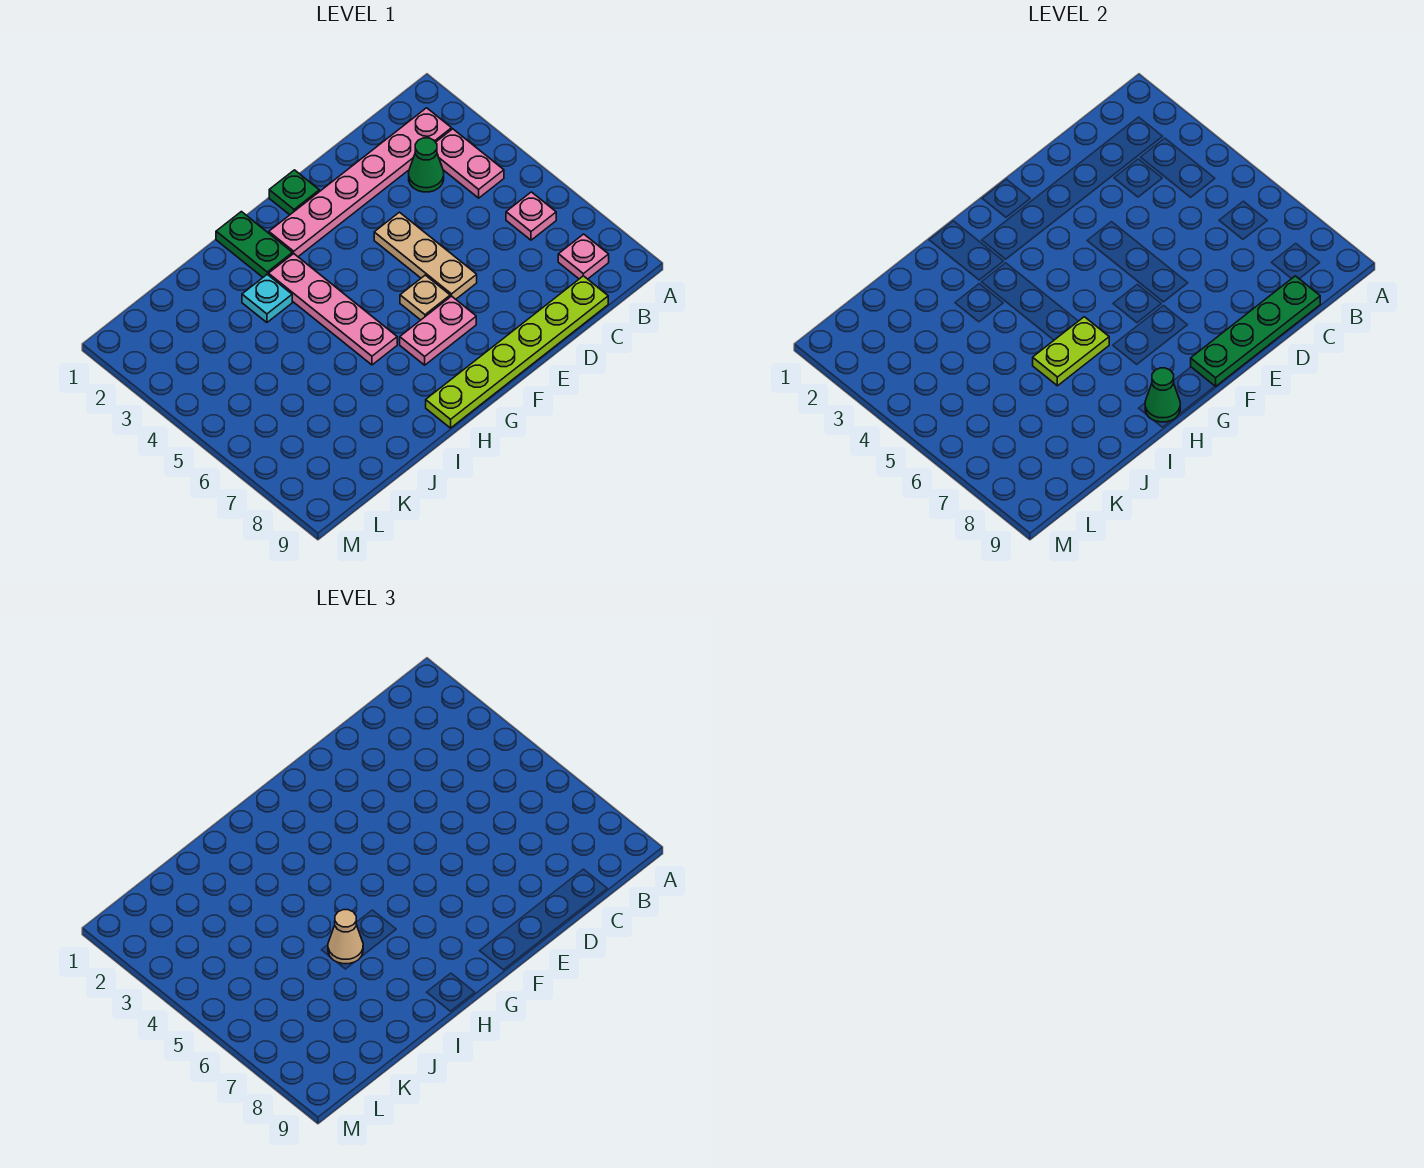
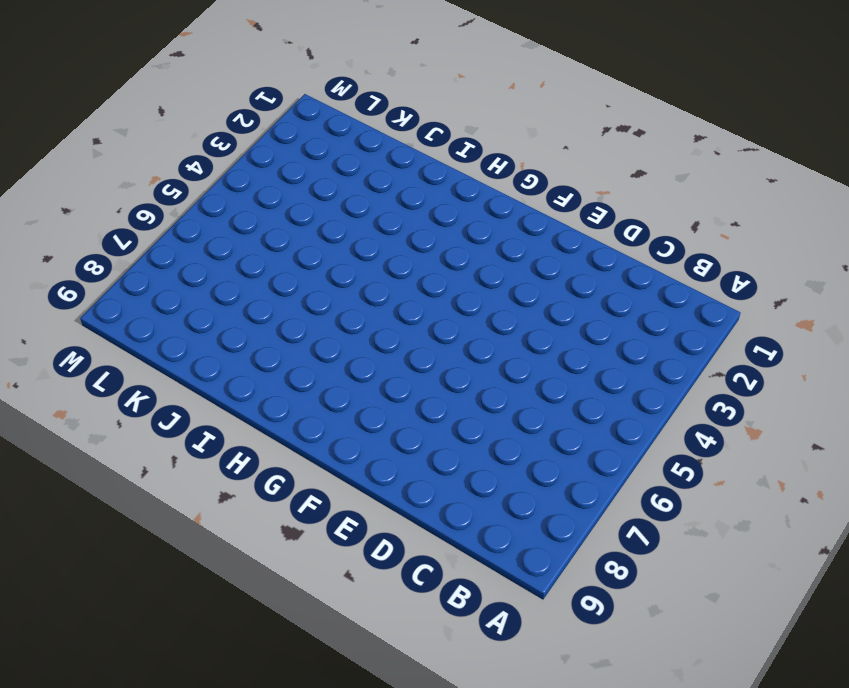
none -> pink 1x6 plate [269,108,452,257]
none -> pink 1x2 plate [436,129,504,198]
none -> pink 1x1 plate [506,192,556,240]

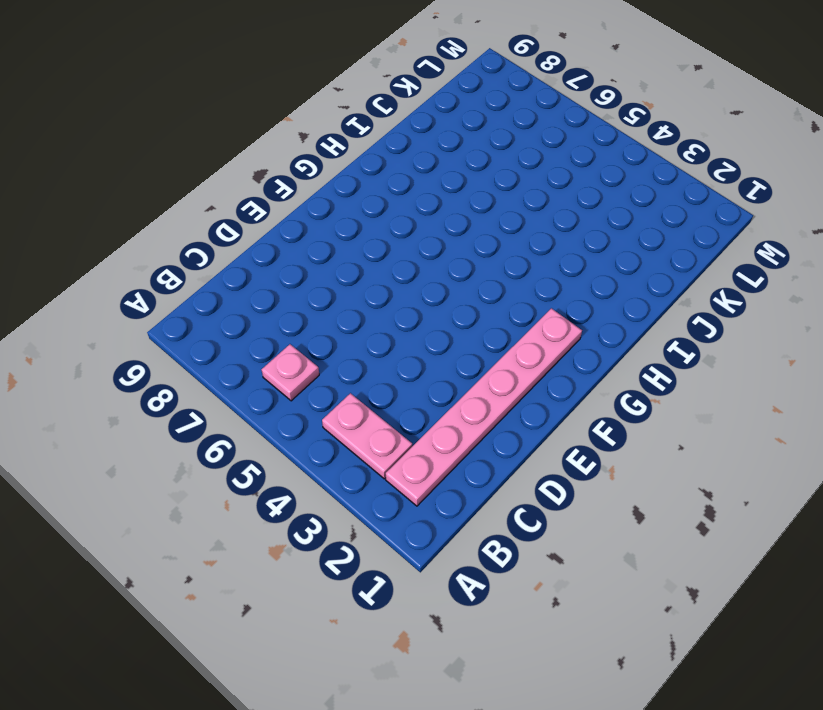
none -> pink 1x1 plate [558,234,609,279]
none -> green 1x1 cone [409,138,444,192]
none -> lime 1x6 plate [426,276,608,428]

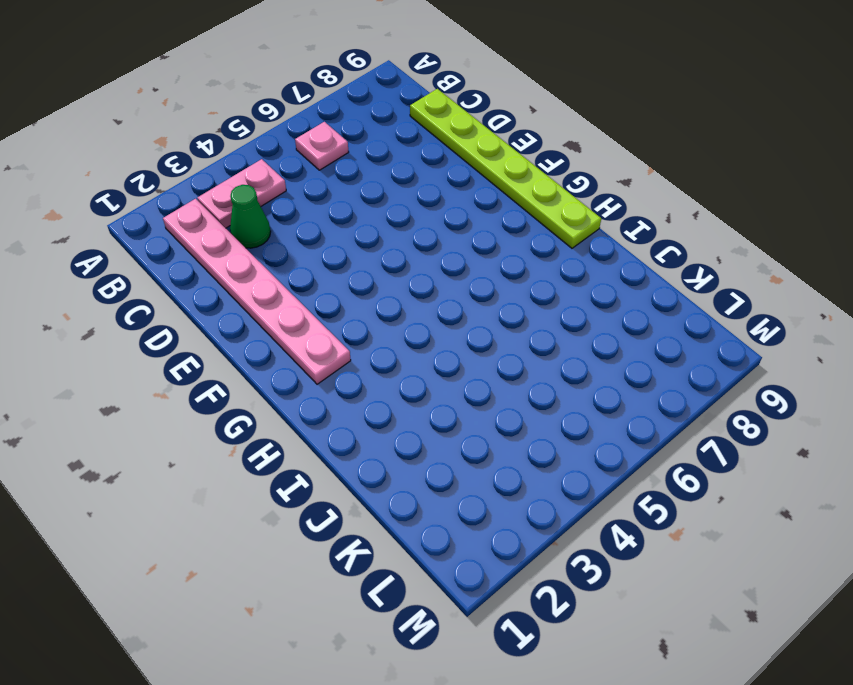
none -> pink 1x1 plate [558,234,609,279]
none -> tan 1x3 plate [374,212,477,299]
none -> green 1x1 plate [269,170,319,215]

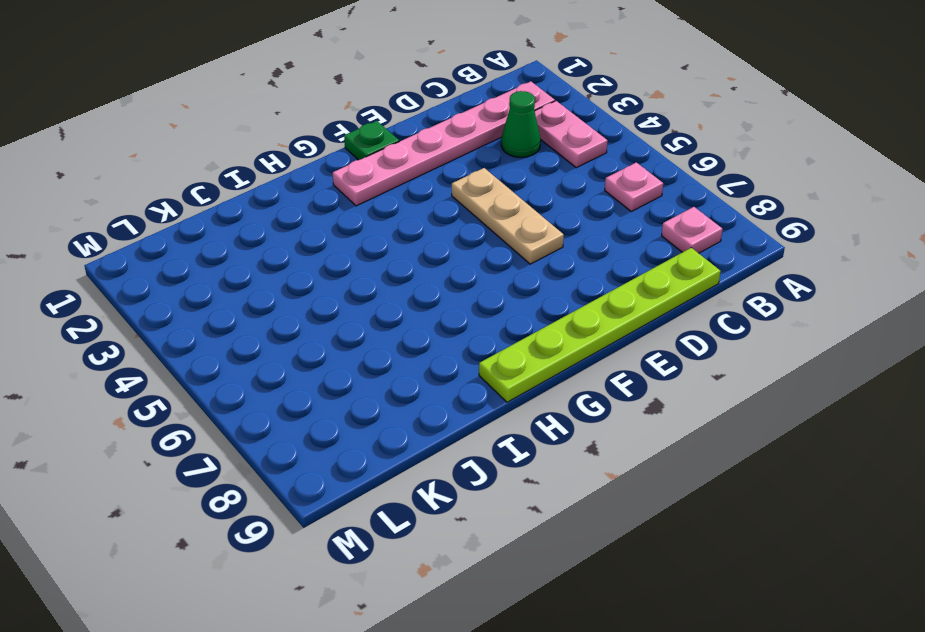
none -> tan 1x1 plate [400,275,450,320]
none -> pink 1x2 plate [400,296,476,365]
none -> green 1x2 plate [216,212,293,277]

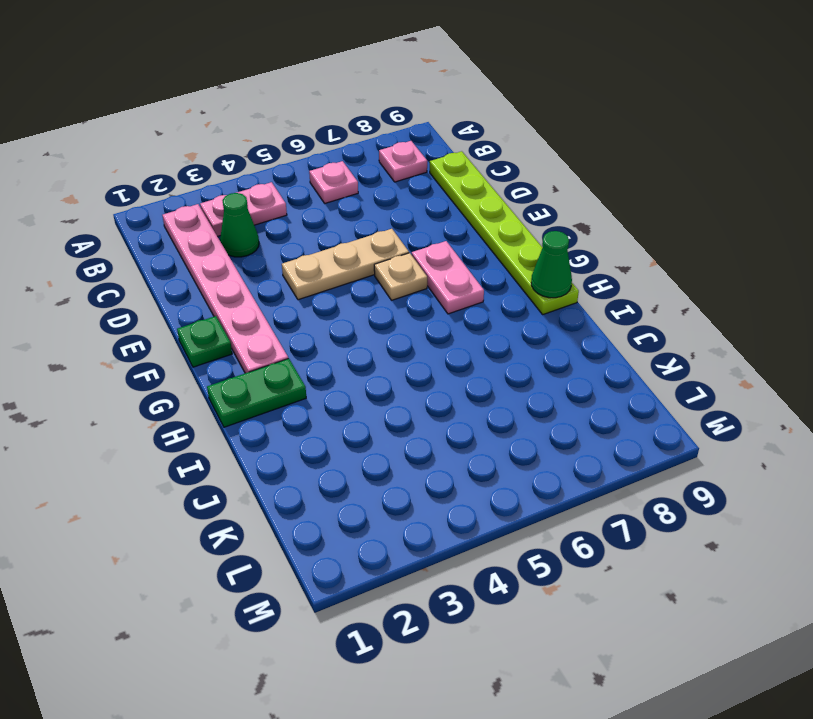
none -> pink 1x4 plate [269,254,397,365]
none -> cyan 1x1 plate [242,274,292,323]
none -> green 1x4 plate [1191,276,1320,386]

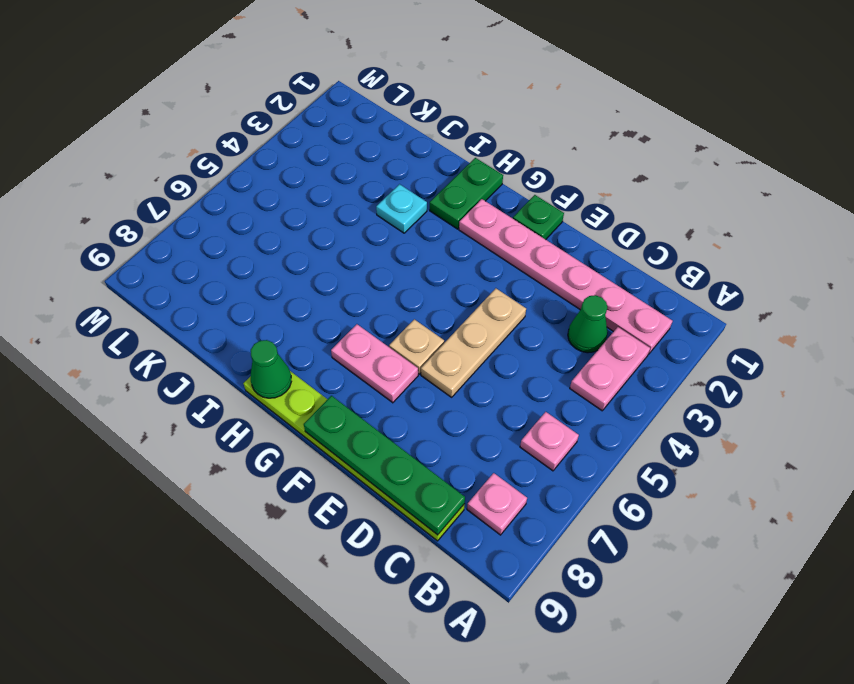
none -> pink 1x4 plate [269,254,397,365]
none -> lime 1x2 plate [1033,317,1109,386]
none -> tan 1x1 cone [328,910,363,964]

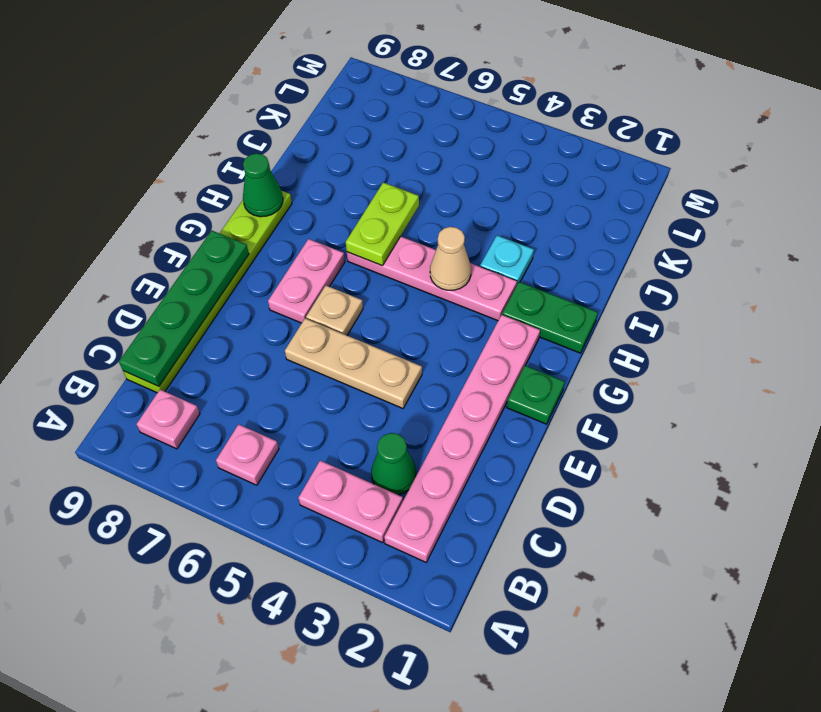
tan 1x1 cone [430,227,471,290] -> tan 1x1 cone moved to [328,910,363,964]

